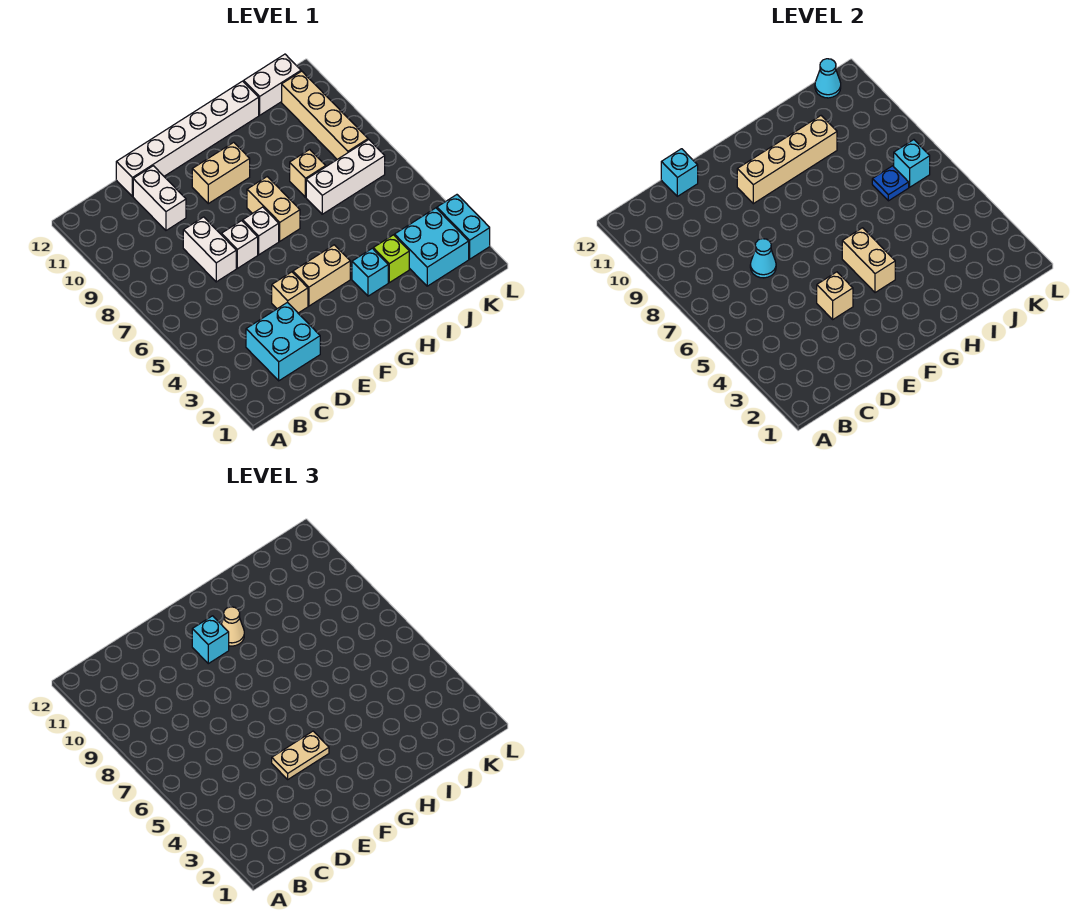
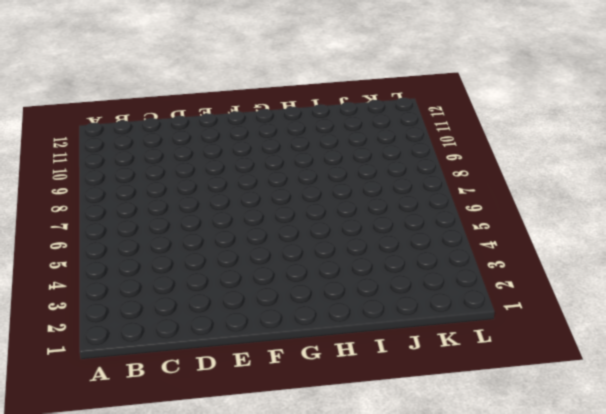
none -> cyan 2x2 brick [246,302,320,381]
none -> white 1x2 brick [183,217,236,282]
none -> white 1x2 brick [133,166,186,230]

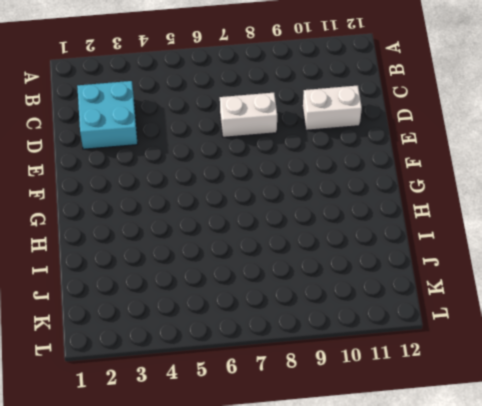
none -> white 1x6 brick [116,81,259,196]
none -> tan 1x1 brick [272,272,308,313]
none -> white 1x1 brick [221,221,258,268]

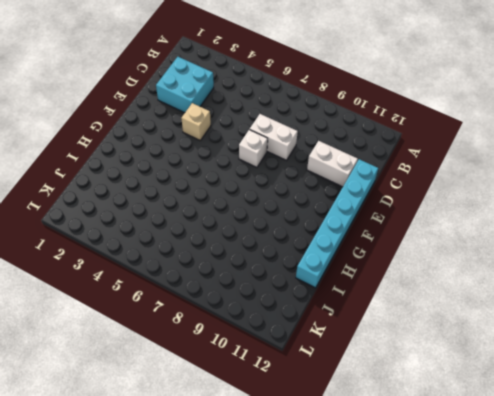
cyan 1x6 brick [296,159,378,288] -> white 1x6 brick [116,81,259,196]
none -> tan 1x2 brick [293,245,350,306]
none -> white 1x1 brick [243,207,279,255]
none -> tan 1x2 brick [192,142,250,204]

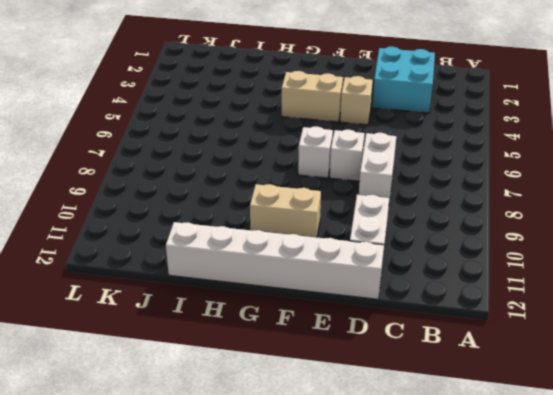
none -> tan 1x2 brick [247,177,300,241]
none -> cyan 1x1 brick [352,248,388,296]
none -> lime 1x1 brick [373,235,409,283]

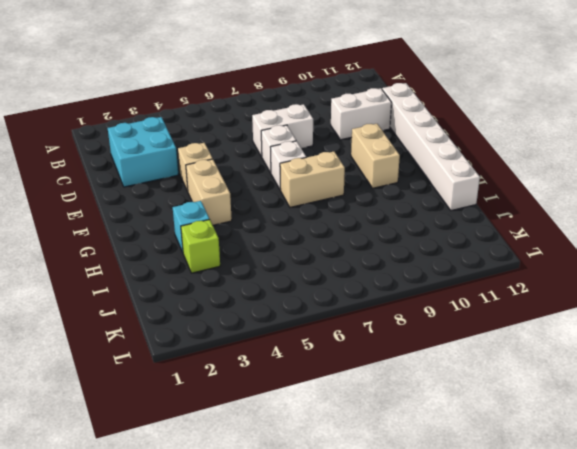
none -> white 1x3 brick [306,140,385,214]
none -> tan 1x1 brick [290,149,326,197]
none -> cyan 2x2 brick [395,208,469,286]

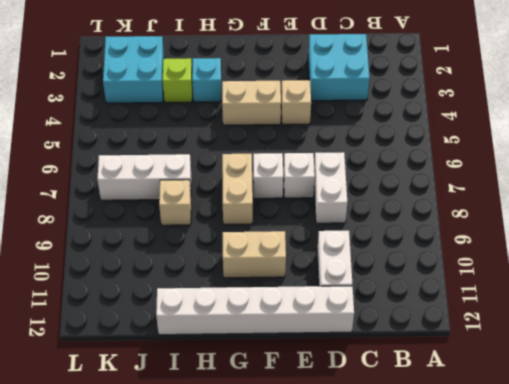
none -> white 1x2 brick [244,54,301,115]
none -> tan 1x4 brick [282,71,368,159]
none -> cyan 1x2 brick [437,195,490,259]

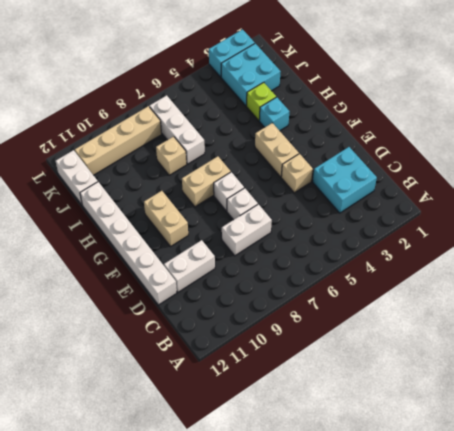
none -> cyan 1x1 cone [750,239,776,278]
none -> cyan 1x1 brick [661,149,698,196]
none -> tan 1x1 brick [817,272,853,319]

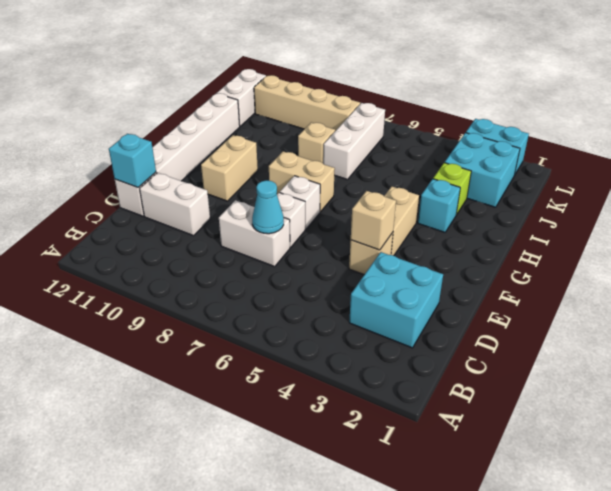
none -> tan 1x4 brick [737,116,837,204]
none -> tan 1x2 brick [842,228,895,293]
none -> blue 1x1 plate [872,166,909,201]

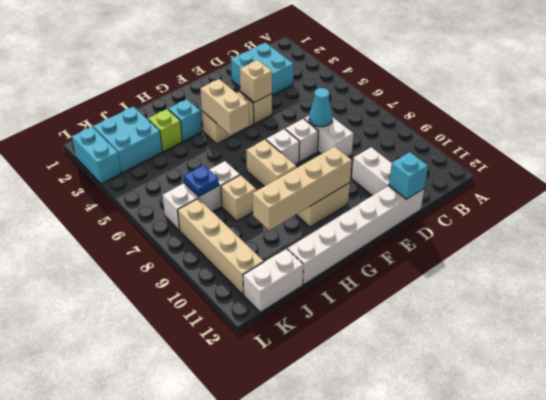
none -> cyan 1x1 brick [894,140,930,187]
none -> cyan 1x1 cone [815,59,841,98]
none -> tan 1x2 plate [272,731,329,779]

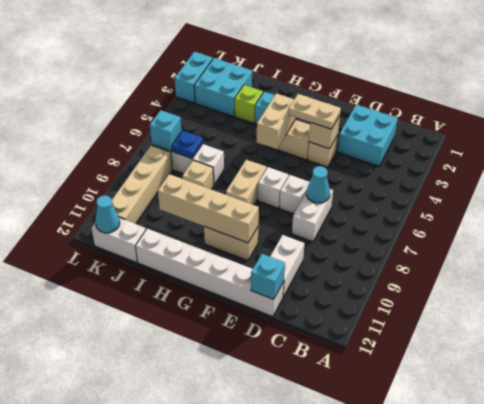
none -> cyan 1x1 brick [192,616,229,664]
none -> tan 1x1 cone [221,607,244,646]

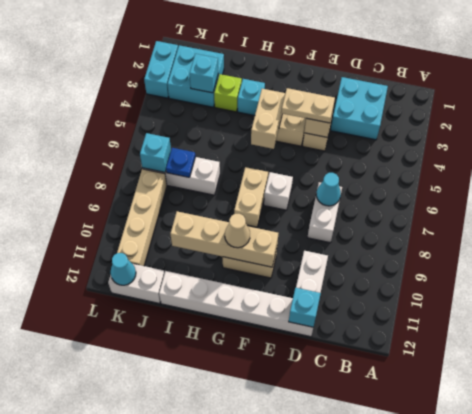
cyan 1x1 brick [190,54,218,93] -> cyan 1x1 brick moved to [192,616,229,664]
none -> white 1x1 brick [221,221,258,268]
none -> tan 1x1 brick [290,149,326,197]

